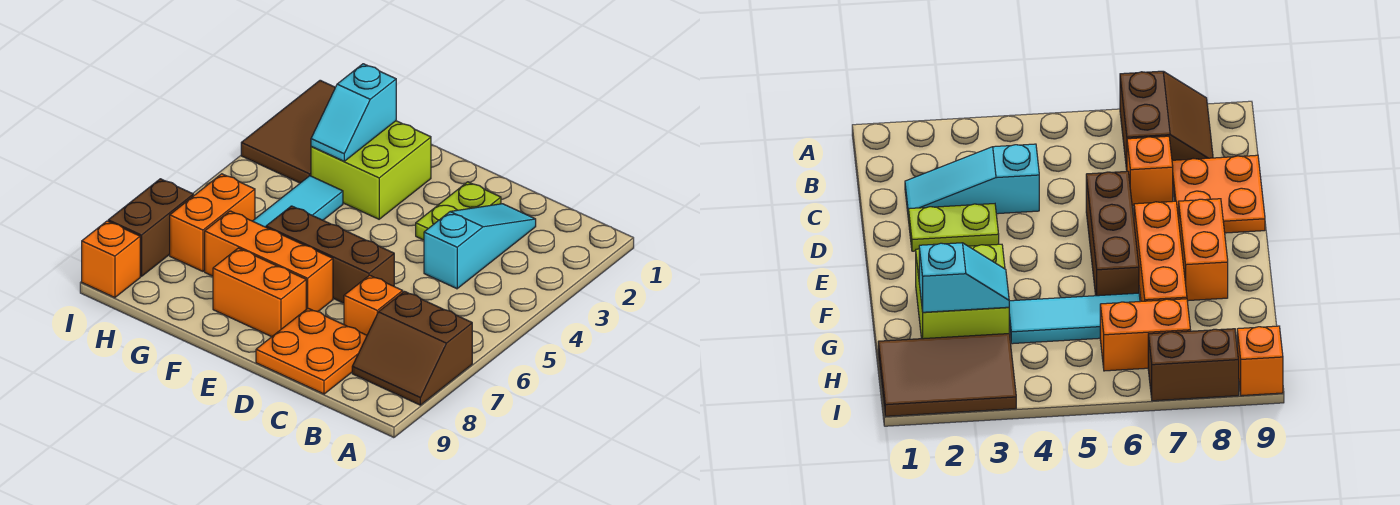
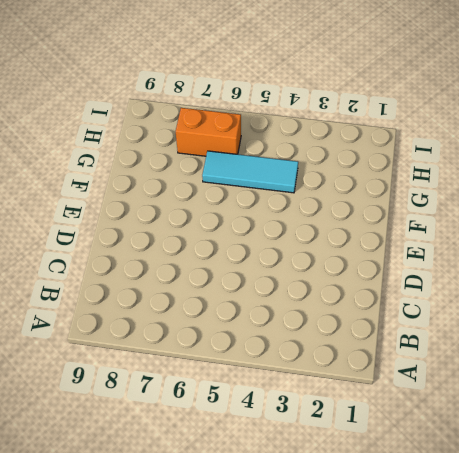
none -> brown 2x2 slope [352,291,472,405]
none -> cyan 1x3 slope [424,204,536,289]
none -> orange 1x1 brick [344,275,403,335]

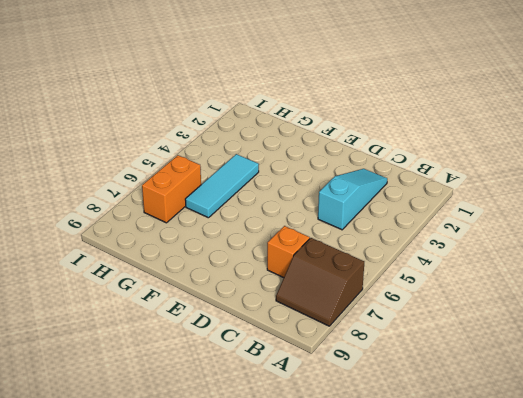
none -> orange 2x2 plate [256,308,367,394]
none -> lime 1x2 plate [416,182,501,240]
none -> brown 1x3 brick [266,206,394,303]

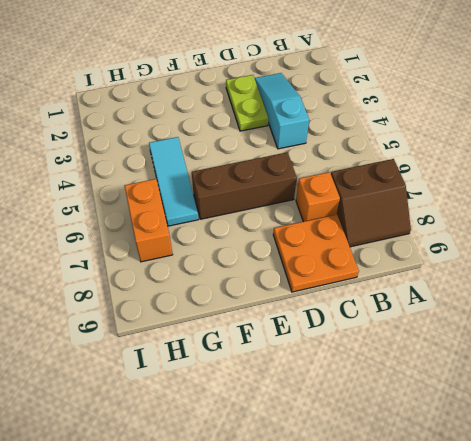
none -> orange 1x3 brick [205,211,333,312]
none -> orange 1x2 brick [213,248,306,337]
none -> lime 2x2 brick [311,121,431,219]

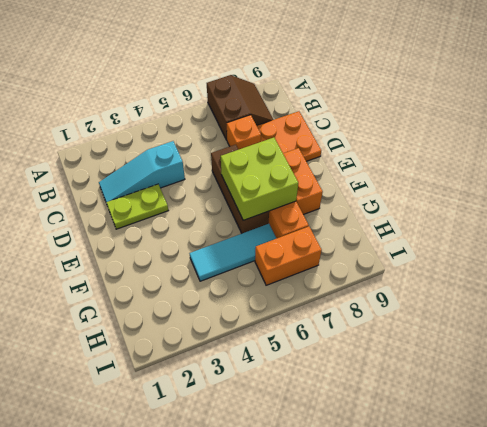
lime 2x2 brick [220,138,298,220] -> lime 2x2 brick moved to [311,121,431,219]
none -> brown 2x3 tile [241,80,335,183]
none -> brown 1x2 brick [108,179,193,277]
none -> orange 1x1 brick [82,221,140,298]

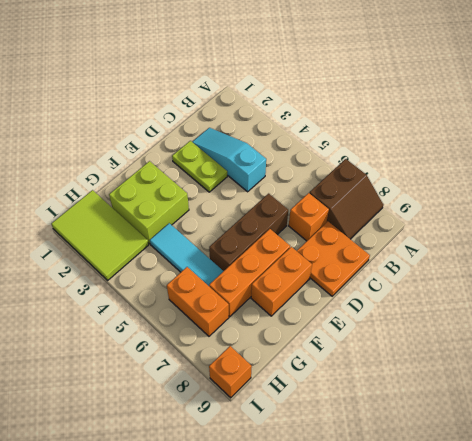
lime 2x3 tile [51,190,149,280] -> brown 2x3 tile [241,80,335,183]
none -> brown 1x2 brick [108,179,193,277]
none -> cyan 1x2 slope [311,64,396,161]

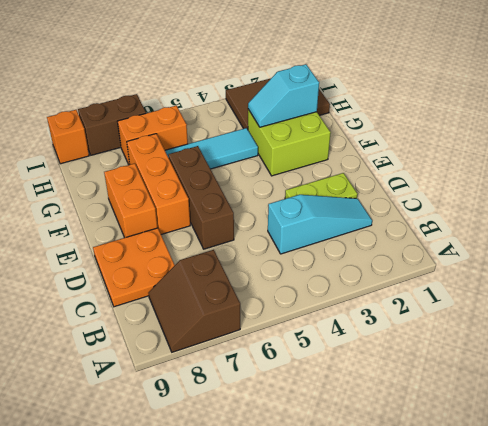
none -> orange 1x1 brick [344,275,403,335]

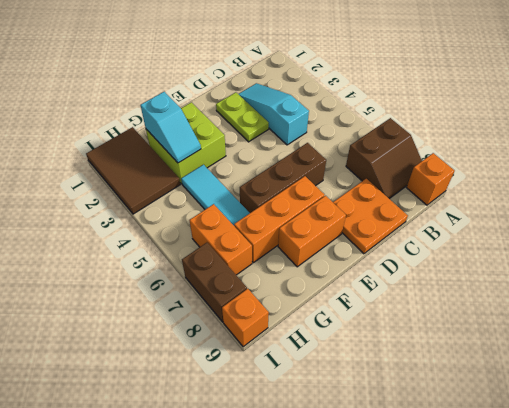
orange 1x1 brick [407,153,455,205] -> orange 1x1 brick moved to [344,275,403,335]

